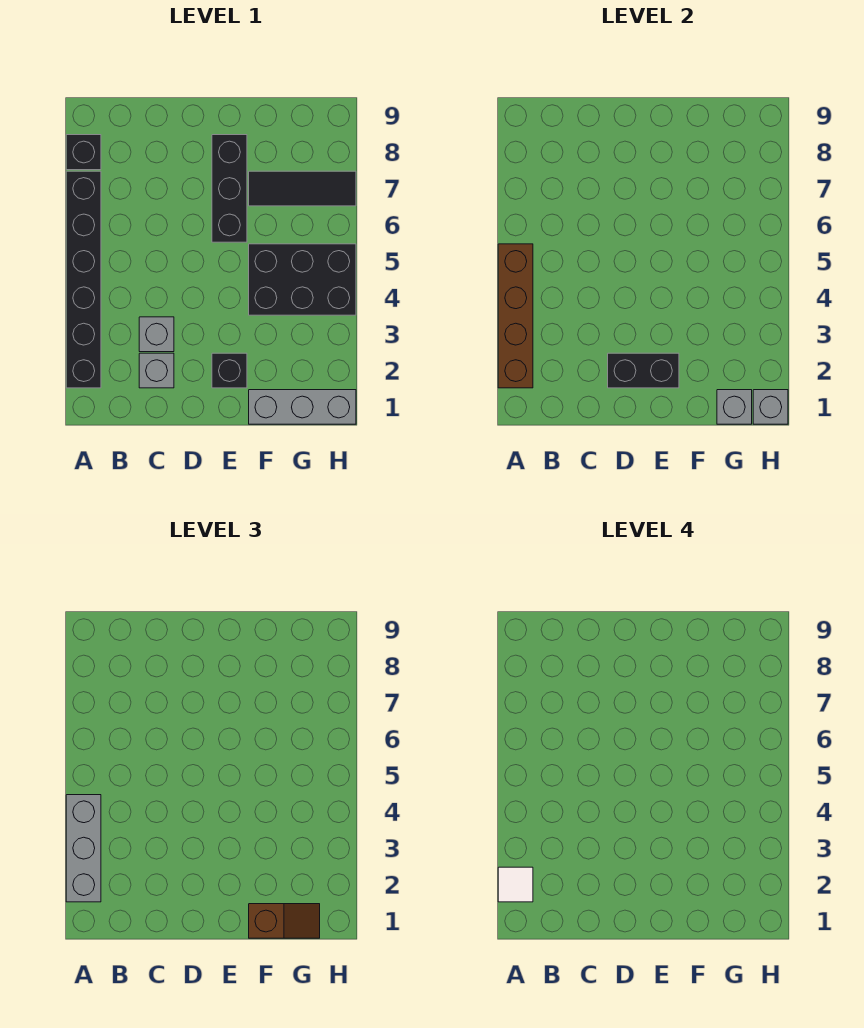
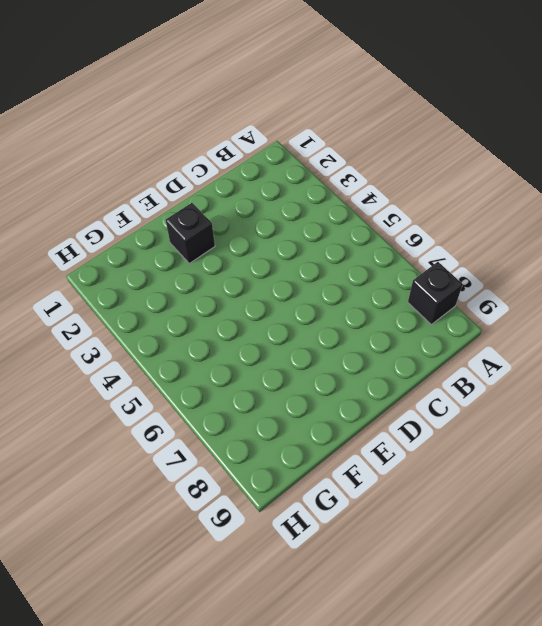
none -> black 1x6 brick [66,171,101,388]
none -> grey 1x1 brick [139,353,174,388]
none -> grey 1x1 brick [139,317,174,352]

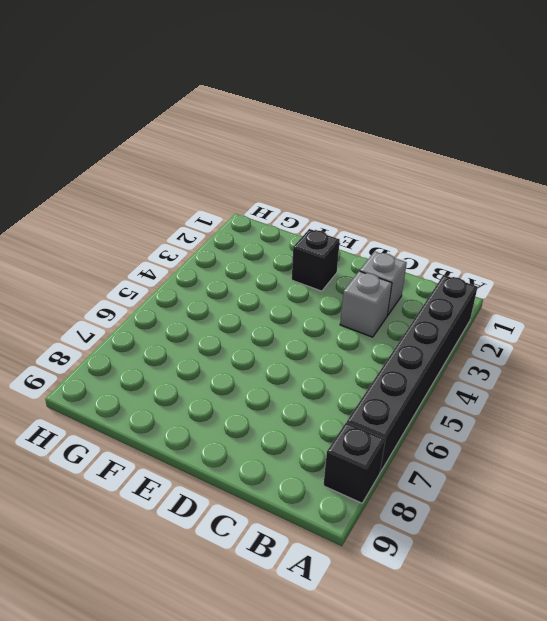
none -> black 1x3 brick [212,135,247,242]
none -> grey 1x3 brick [249,390,356,424]
none -> black 2x3 brick [249,244,356,315]

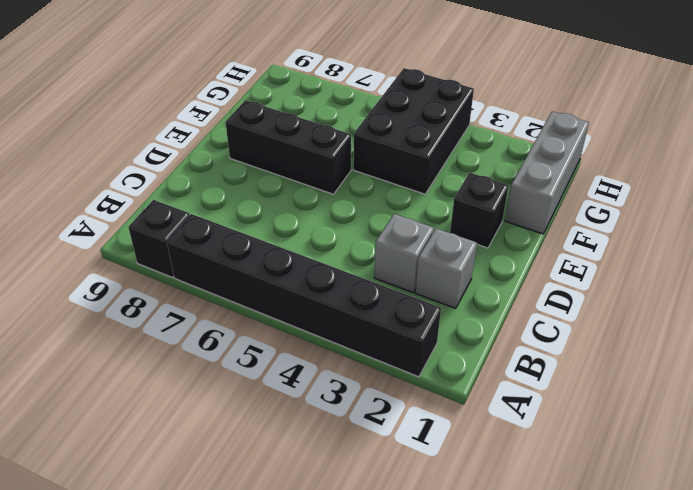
none -> black 1x3 tile [249,171,356,206]
none -> brown 1x4 brick [498,244,533,388]
none -> black 1x2 brick [608,353,679,388]

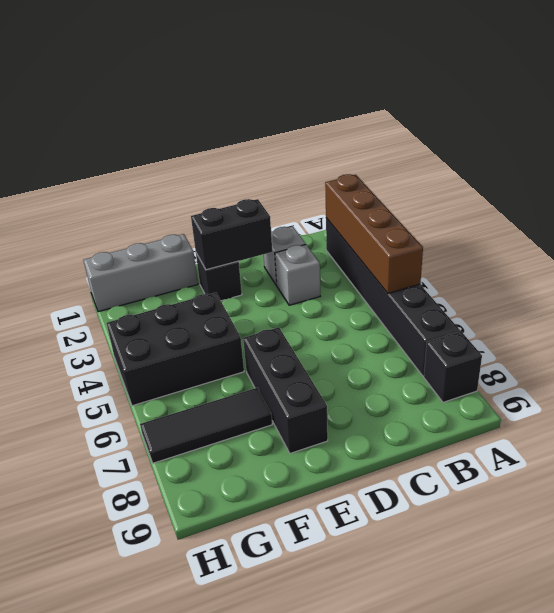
none -> grey 1x1 brick [717,390,752,424]
none -> grey 1x1 brick [753,390,788,424]
none -> grey 1x3 brick [66,795,101,902]

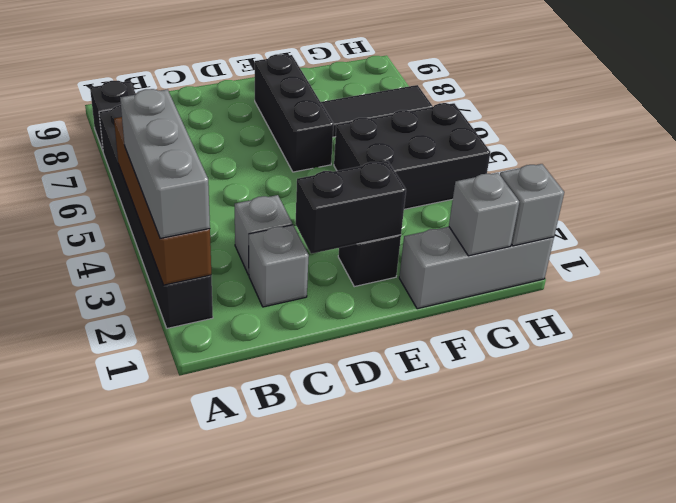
none -> brown 1x2 slope [249,904,320,938]
none -> white 1x1 tile [498,867,533,902]

